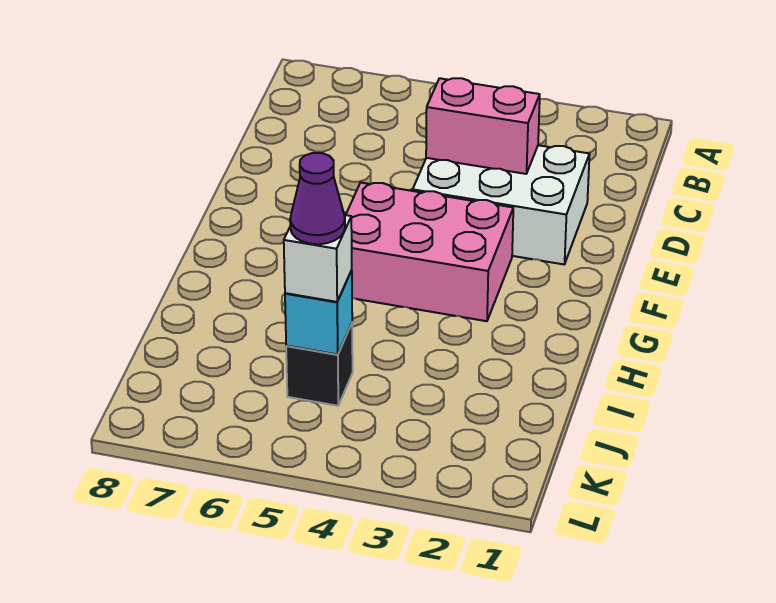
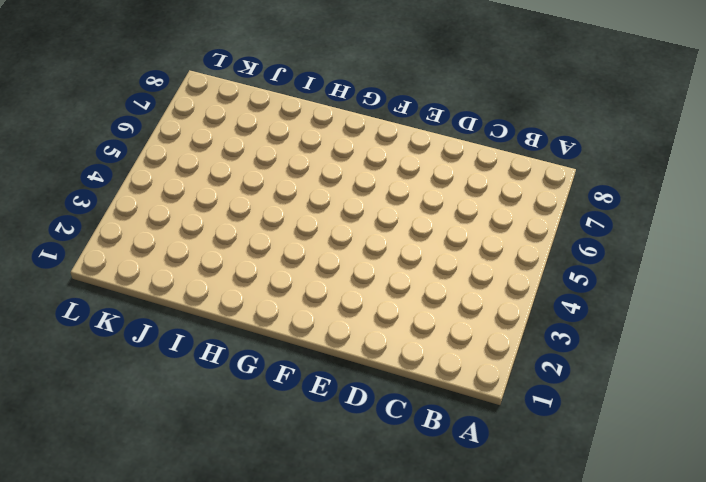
none -> white 2x3 brick [413,145,590,264]
none -> pink 2x3 brick [346,183,513,321]

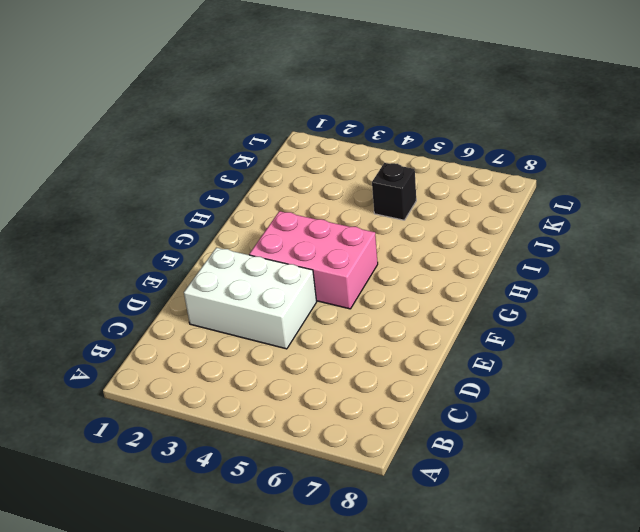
none -> pink 1x2 brick [426,78,540,174]
none -> cyan 1x1 brick [285,271,352,354]

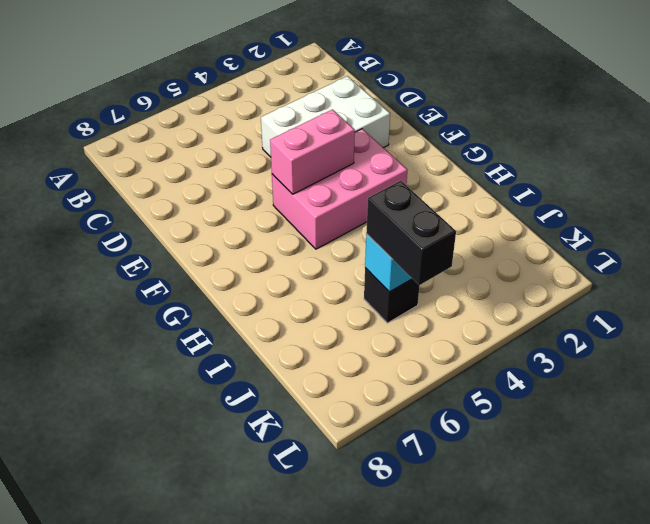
pink 1x2 brick [270,110,355,194] -> pink 1x2 brick moved to [426,78,540,174]
black 1x2 brick [366,181,456,285] -> white 1x1 brick [284,215,352,302]
none -> purple 1x1 cone [290,153,345,244]

